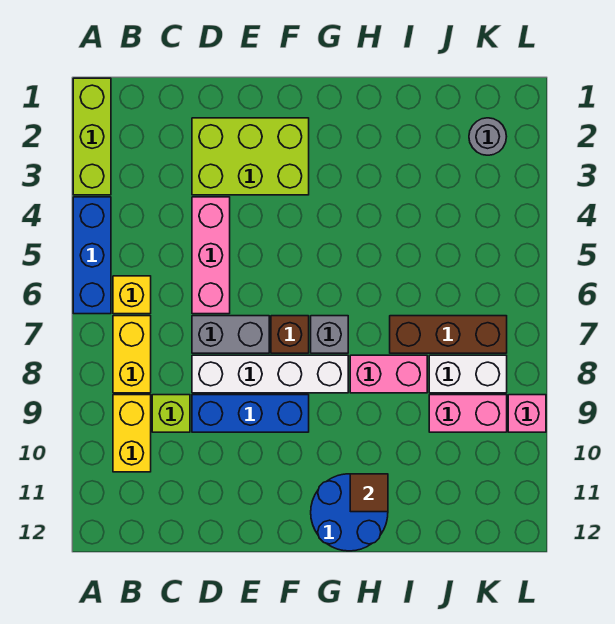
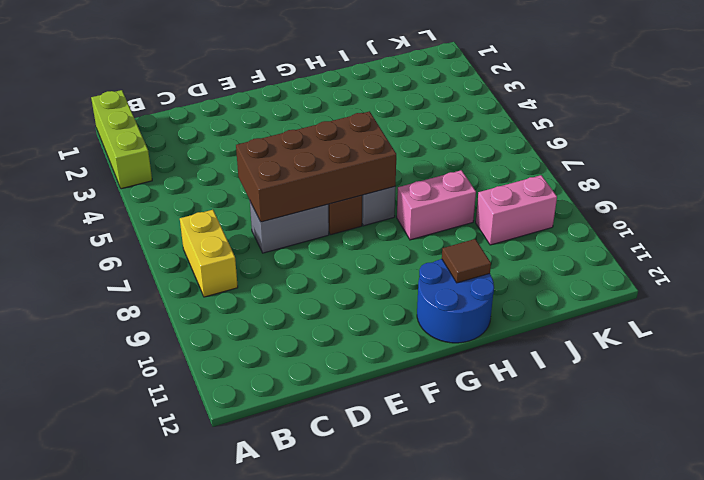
brown 2x4 brick [236,111,396,222] -> none
none -> blue 1x3 brick [73,197,111,314]
none -> yellow 1x1 brick [113,276,151,314]
none -> yellow 1x2 brick [113,395,151,472]

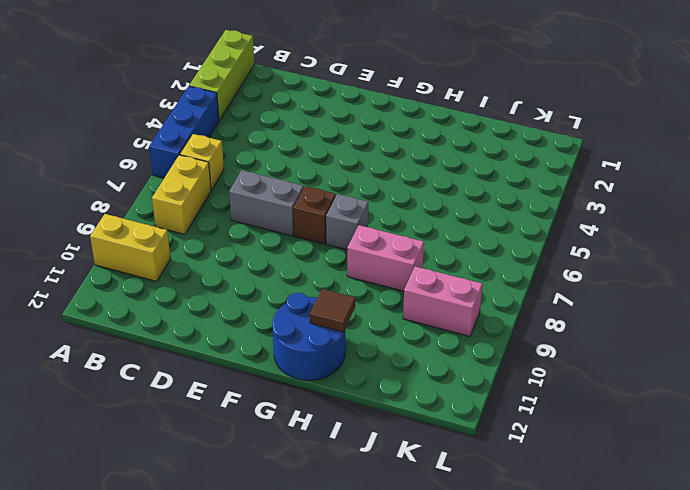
yellow 1x2 brick [90,214,171,282] -> yellow 1x2 brick turned to [113,395,151,472]
none -> lime 1x1 brick [152,395,190,432]
none -> lime 2x3 brick [192,118,309,195]
none -> pink 1x3 brick [192,197,230,314]

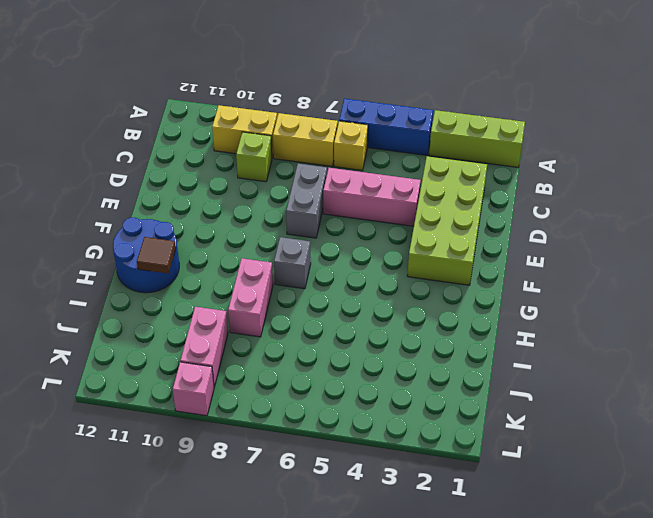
lime 2x4 brick [407,156,487,285] -> lime 2x3 brick [192,118,309,195]
none -> white 1x4 brick [192,355,348,393]
none -> blue 1x3 brick [192,395,309,432]
none -> brown 1x1 brick [271,316,309,353]

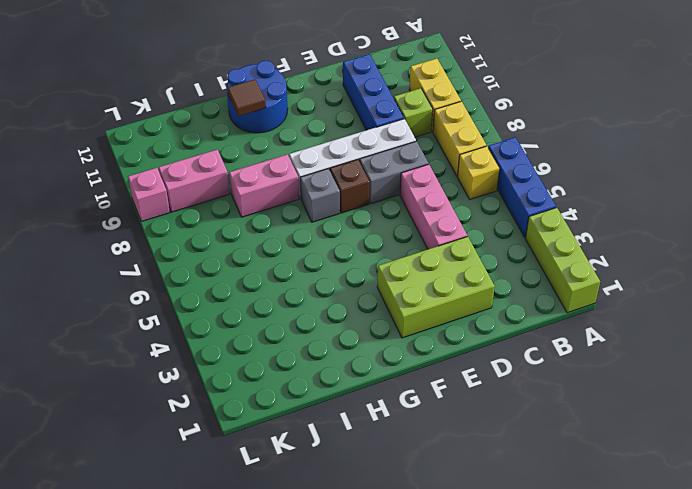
blue 1x3 brick [343,54,404,130] -> blue 1x3 brick turned to [192,395,309,432]
none -> brown 1x3 brick [390,316,507,353]
none -> white 1x2 brick [429,355,507,393]
none -> grey 1x1 round brick [469,118,507,155]

